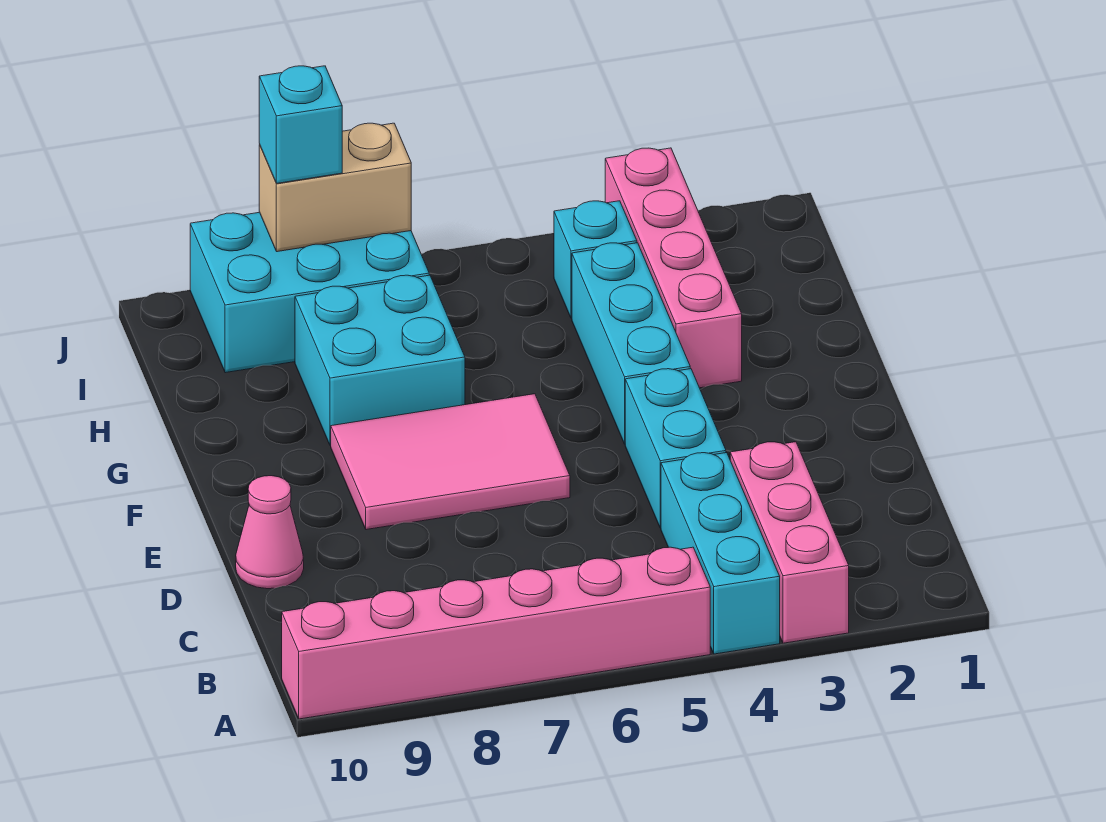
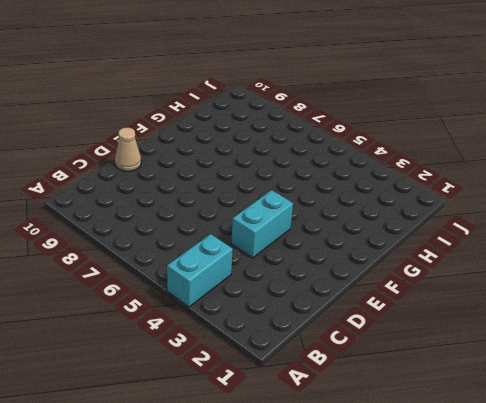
cyan 1x2 brick [167,234,233,307] -> cyan 1x3 brick [661,453,780,654]
tan 1x1 cone [115,128,141,171] -> pink 1x1 cone [236,476,304,589]
none -> pink 1x3 brick [730,442,849,643]
none -> pink 1x6 brick [282,547,710,719]
none -> pink 2x3 tile [331,394,570,530]

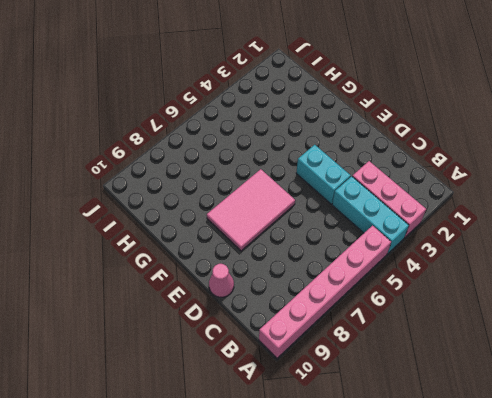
none -> cyan 1x3 brick [572,243,690,444]
none -> pink 1x4 brick [605,148,742,388]
none -> cyan 2x2 brick [295,275,465,446]

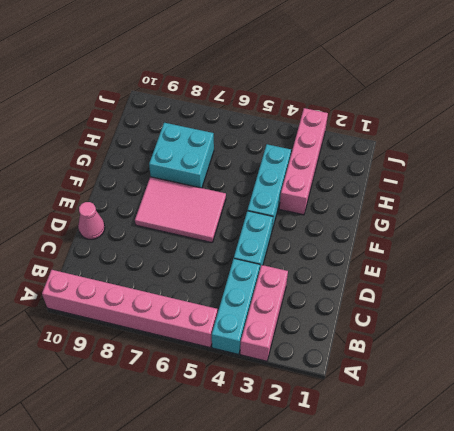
none -> cyan 1x1 brick [554,201,637,318]
none -> cyan 2x3 brick [190,212,429,373]
none -> tan 1x2 brick [259,123,411,252]

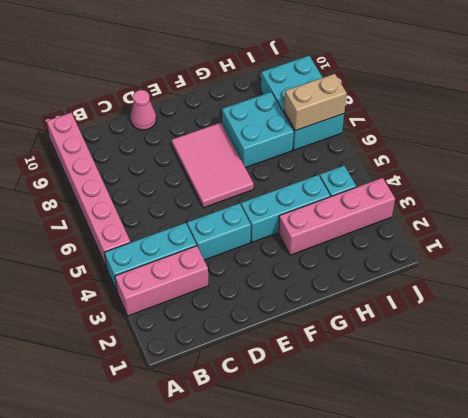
tan 1x2 brick [284,74,347,131] -> tan 1x2 brick turned to [259,123,411,252]
none -> cyan 1x1 brick [259,66,342,183]

